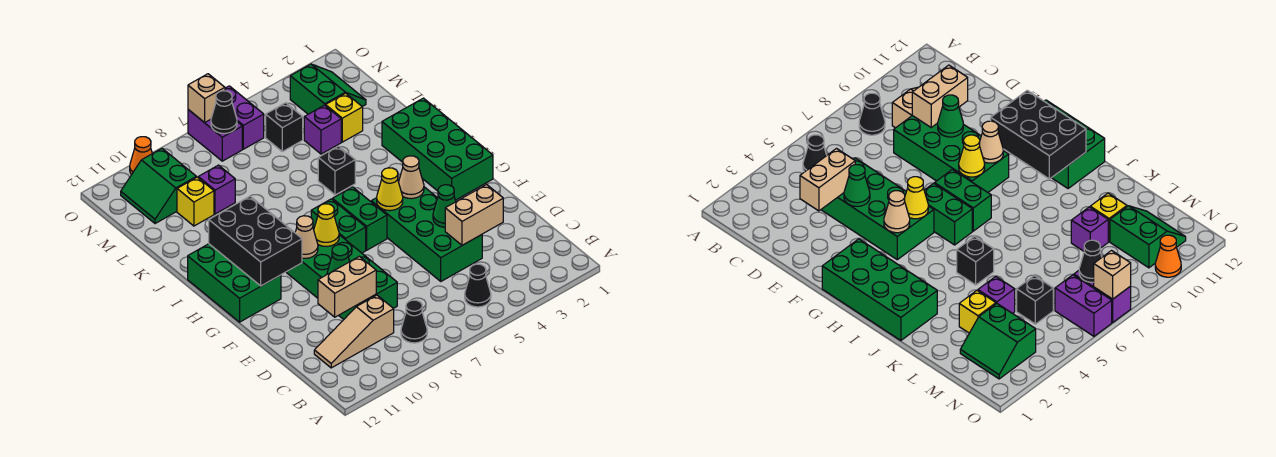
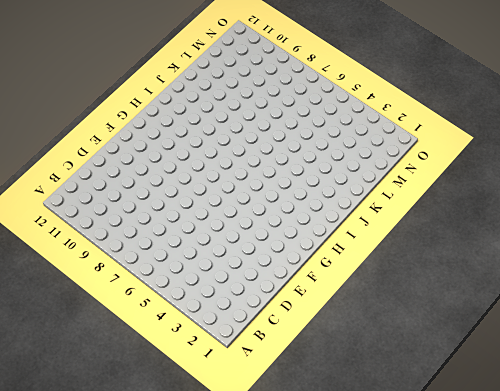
none -> black 1x1 cone [465,264,491,307]
none -> black 1x1 cone [401,300,427,343]
none -> tan 1x3 slope [314,295,394,368]
none -> green 2x4 brick [371,187,482,281]

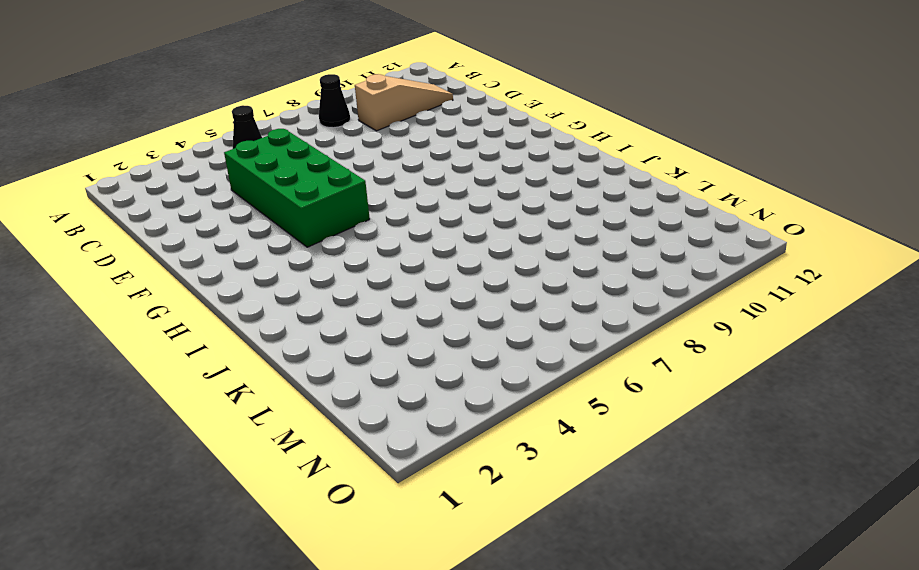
none -> green 2x4 brick [286,235,397,319]
none -> green 2x4 brick [382,98,493,200]
none -> green 1x2 brick [332,187,387,250]
none -> green 1x2 brick [311,199,366,253]

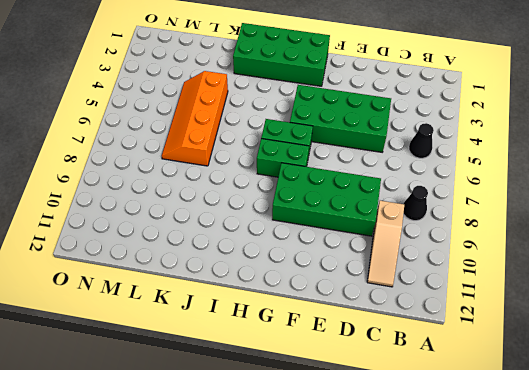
orange 2x4 slope [162,71,228,166] -> purple 1x1 brick [304,105,341,154]
none -> green 2x3 brick [188,244,281,322]
none -> black 1x1 brick [318,146,355,195]
none -> yellow 1x1 brick [326,93,363,142]
none -> purple 1x1 brick [198,165,235,214]

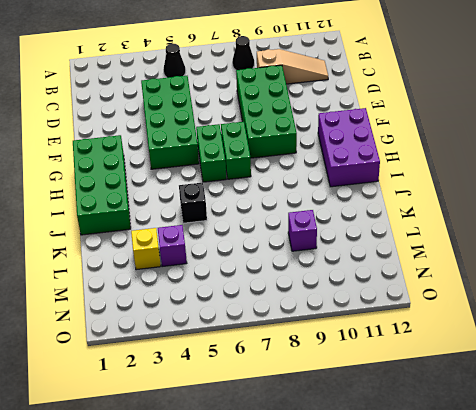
purple 2x3 brick [318,108,380,187] -> green 2x3 brick [188,244,281,322]
none -> yellow 1x1 brick [177,177,214,226]
none -> green 2x2 slope [290,64,366,114]
none -> black 1x1 brick [266,103,303,152]
none -> green 2x2 slope [121,149,196,224]

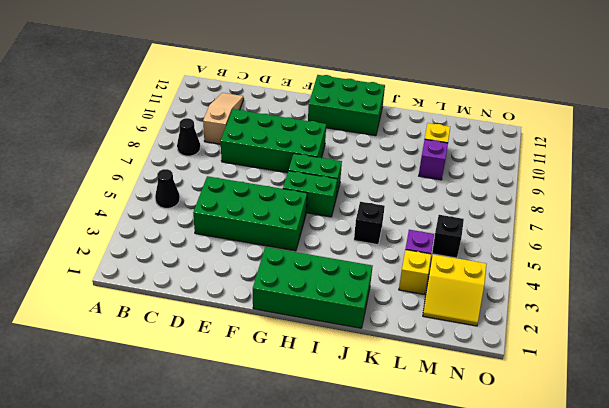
yellow 2x2 slope [423,254,487,326] -> green 2x2 slope [290,64,366,114]
none -> green 2x2 slope [121,149,196,224]
none -> purple 1x2 brick [225,86,264,149]
none -> purple 1x2 brick [188,110,242,161]
none -> orange 1x1 cone [130,137,152,175]

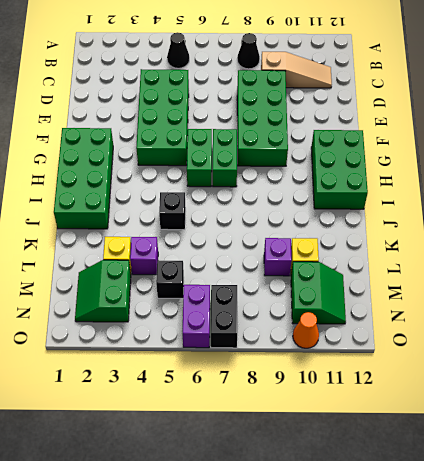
black 1x2 brick [211,285,237,348] -> purple 1x2 brick [188,110,242,161]
none -> tan 1x2 brick [445,184,503,245]
none -> tan 1x2 brick [318,256,376,317]
none -> green 1x1 cone [433,185,456,227]
none -> green 1x1 cone [327,245,350,274]

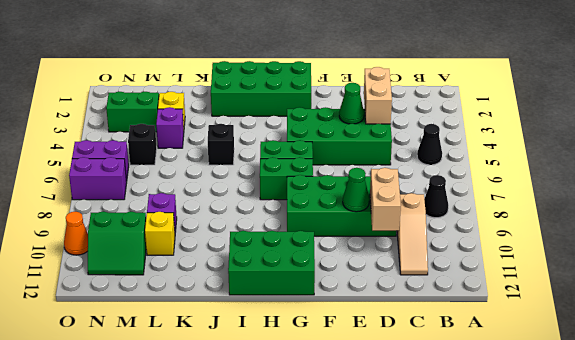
none -> tan 1x1 cone [399,156,424,199]
none -> yellow 1x1 cone [377,168,403,211]
none -> yellow 1x1 cone [314,204,339,246]
none -> tan 1x1 cone [295,216,318,258]

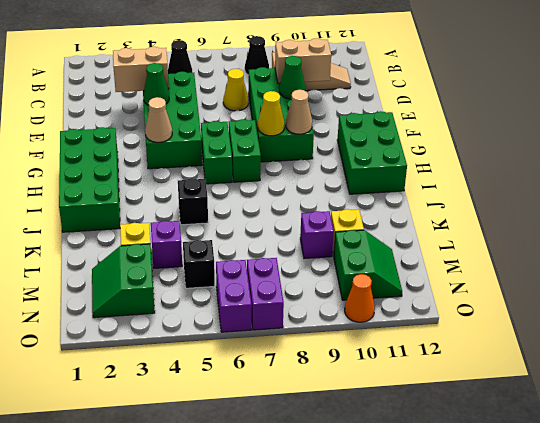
yellow 1x1 cone [223,69,248,111] -> yellow 1x1 cone moved to [377,168,403,211]
none -> black 2x3 brick [209,196,302,286]
none -> black 1x1 cone [211,91,237,133]
none -> tan 1x1 brick [188,74,225,123]

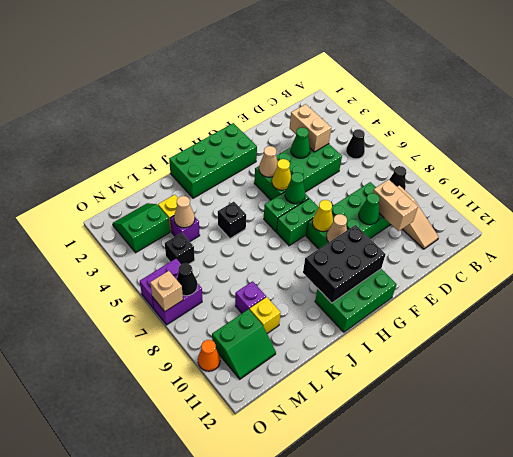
green 1x1 cone [285,172,305,204] -> none
tan 1x1 cone [174,196,195,228] -> none

